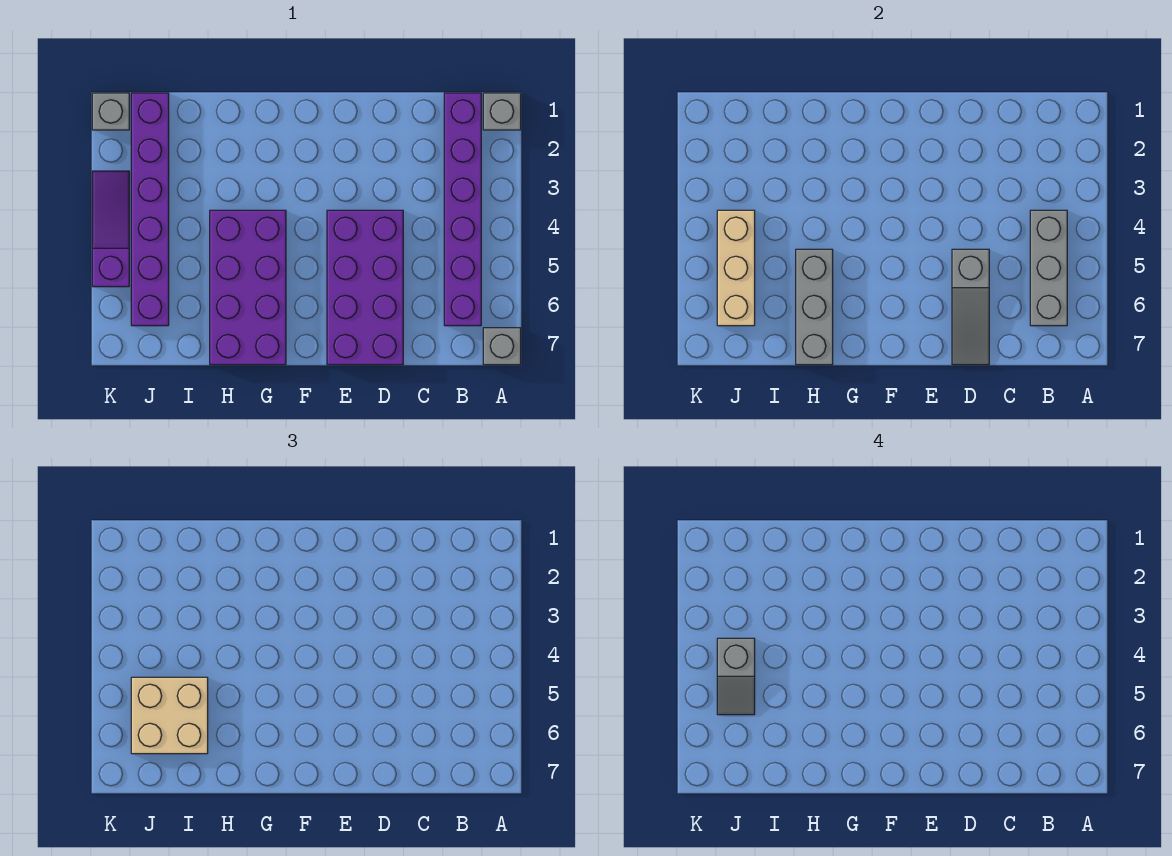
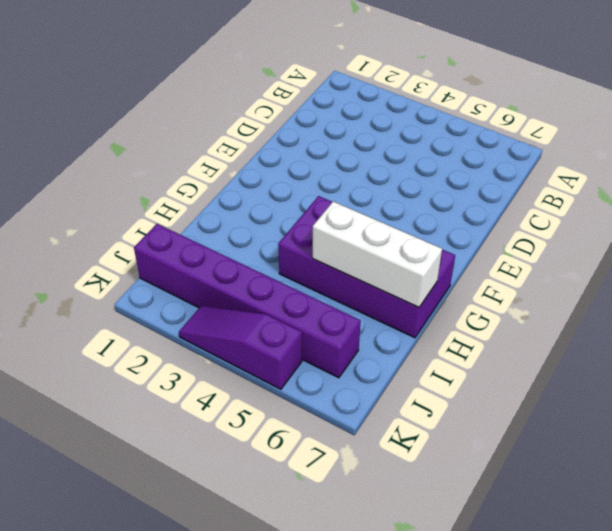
white 1x3 brick [313,201,442,307] -> grey 1x3 brick [796,249,833,365]
none -> grey 1x1 brick [483,93,521,130]
none -> grey 1x1 brick [483,328,521,365]
none -> purple 1x6 brick [444,93,481,326]

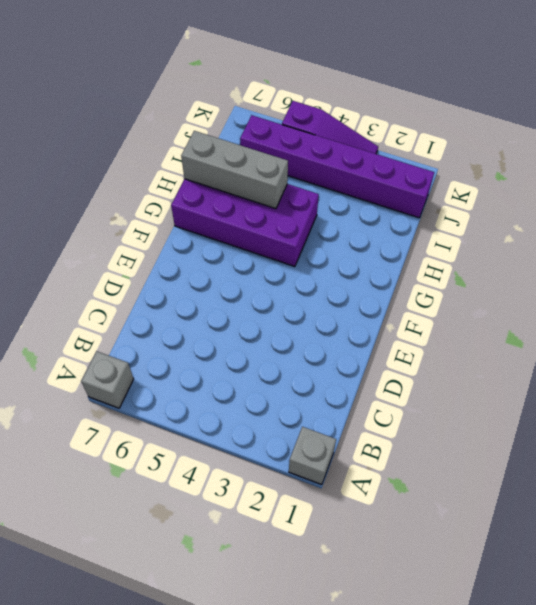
none -> purple 1x6 brick [444,93,481,326]
none -> purple 2x4 brick [327,210,403,365]
none -> grey 1x1 brick [92,93,129,130]

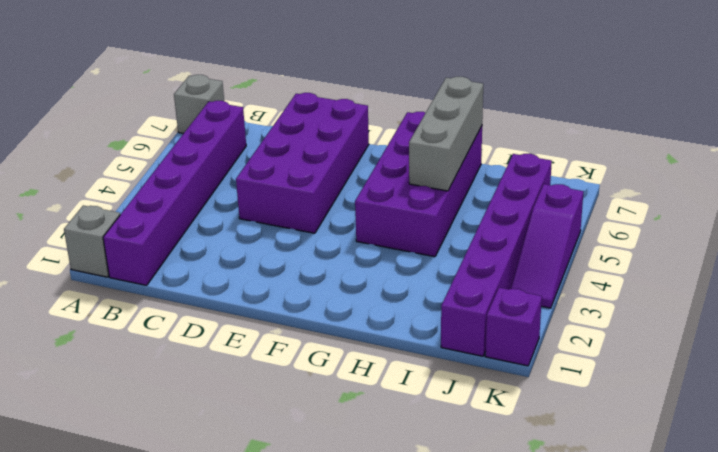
purple 1x1 brick [485,288,542,366] -> grey 1x1 brick [92,93,129,130]
none -> grey 1x3 brick [1030,210,1067,326]
none -> grey 1x3 slope [952,249,989,365]
none -> tan 1x3 brick [717,210,755,326]

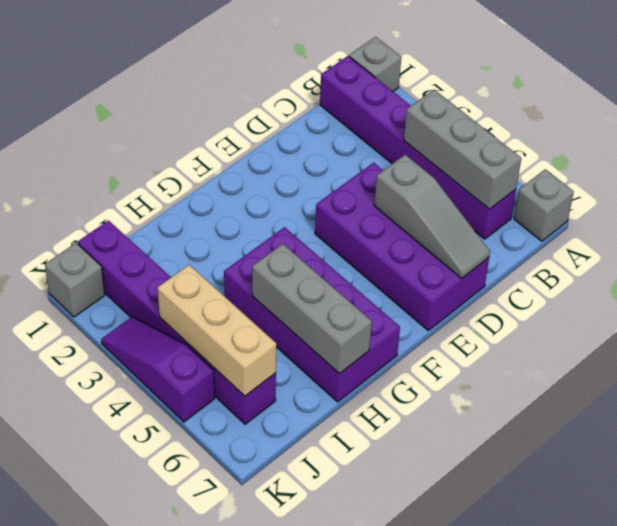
none -> tan 2x2 brick [131,677,208,754]
none -> grey 1x2 slope [717,638,755,715]

